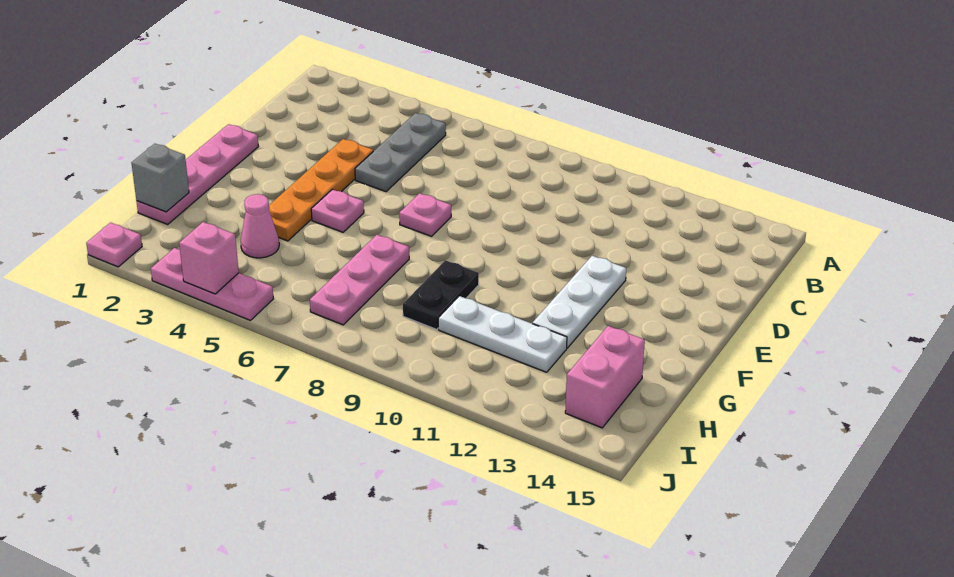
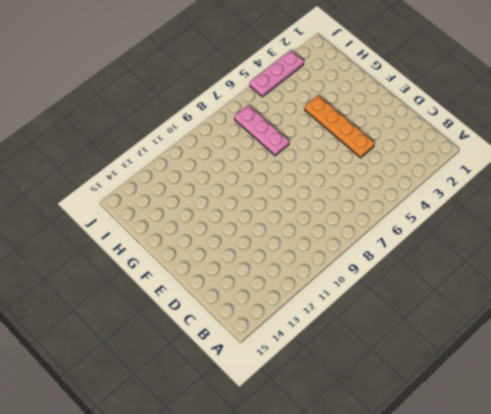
none -> grey 1x3 plate [355,113,446,192]
none -> pink 1x4 plate [136,124,259,224]
none -> pink 1x1 plate [399,193,451,236]

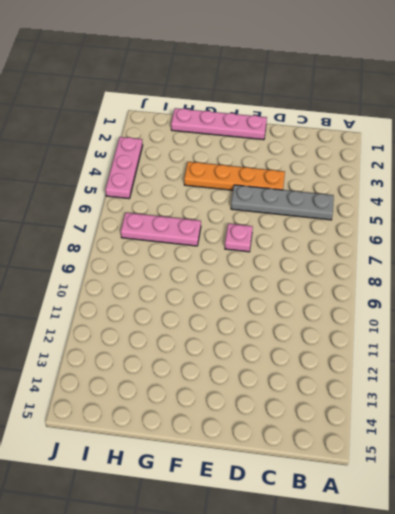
grey 1x4 plate [231,185,334,220] -> grey 1x3 plate [355,113,446,192]
none -> white 1x3 plate [533,256,626,348]
none -> pink 1x1 plate [311,189,364,232]
none -> black 1x2 plate [403,260,479,329]

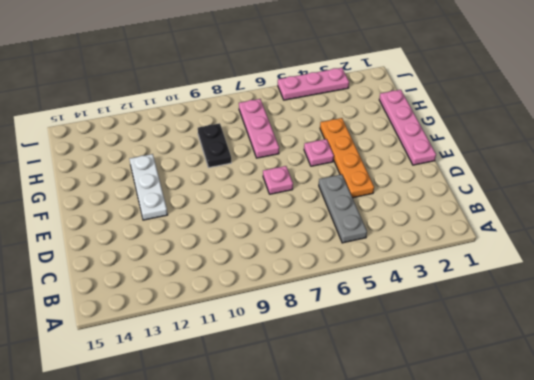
none -> pink 1x1 cone [241,194,279,258]
none -> white 1x3 plate [438,296,567,372]
none -> pink 1x2 brick [565,326,645,428]

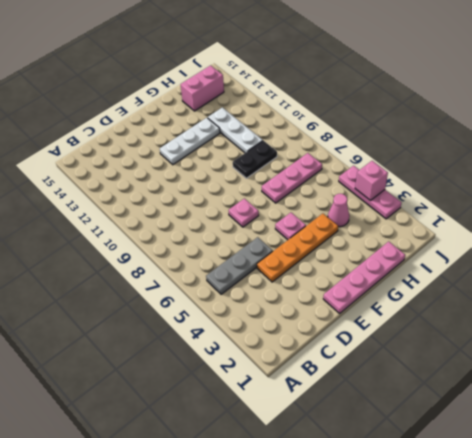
none -> pink 1x1 plate [86,223,142,267]
none -> grey 1x1 brick [132,144,189,212]

